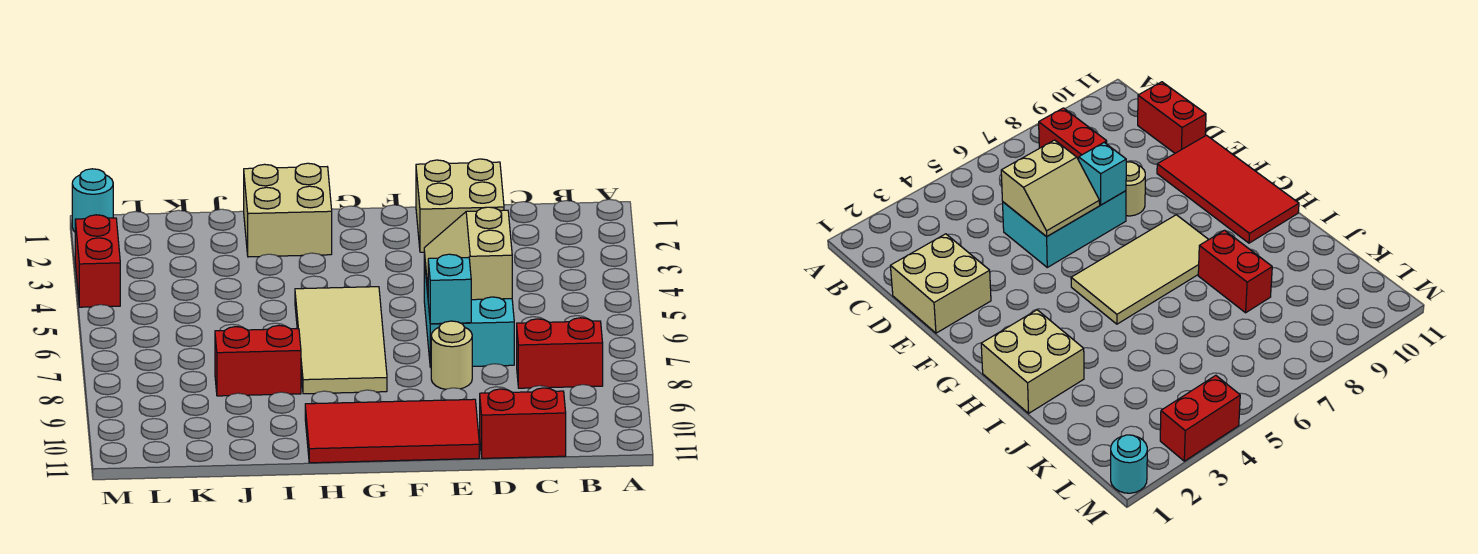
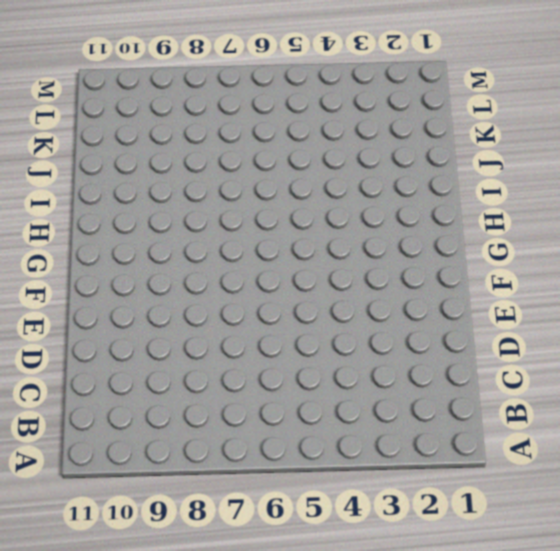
none -> red 1x2 brick [517,318,603,388]
none -> red 1x2 brick [480,388,566,458]
none -> tan 2x2 brick [416,159,504,252]

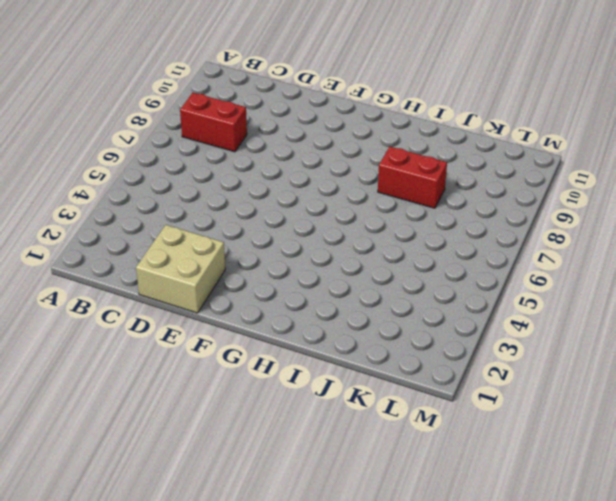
none -> red 1x2 brick [480,388,566,458]
none -> cyan 2x3 brick [424,260,514,367]
none -> tan 1x1 round brick [431,321,472,389]

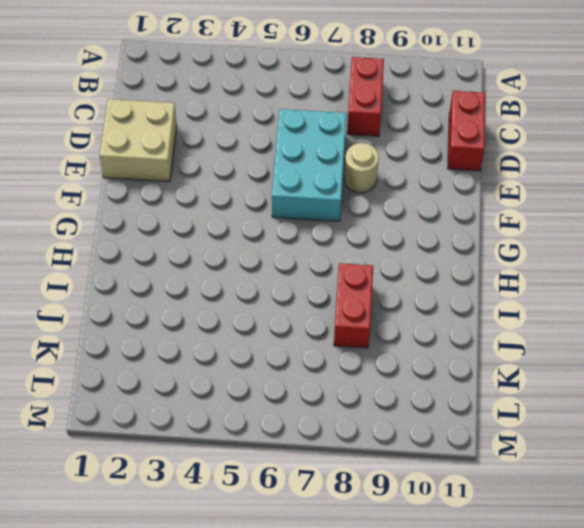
cyan 2x3 brick [272,109,347,221] -> cyan 2x3 brick turned to [424,260,514,367]
none -> red 2x4 tile [305,399,479,463]
none -> tan 2x4 tile [295,287,387,394]
none -> tan 2x2 brick [244,163,332,257]

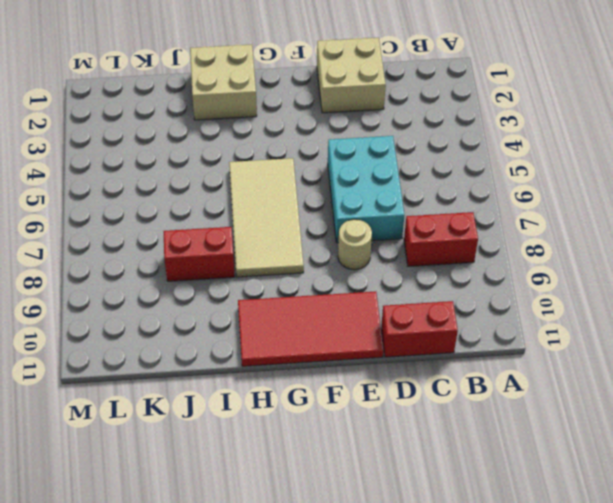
none -> cyan 1x1 round brick [72,169,113,232]
none -> red 1x2 brick [75,215,120,307]
none -> tan 2x2 slope [424,207,512,300]

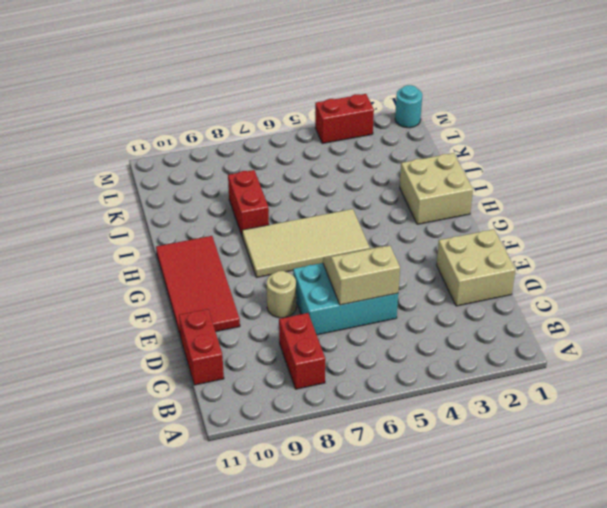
none -> cyan 1x1 brick [428,254,471,324]

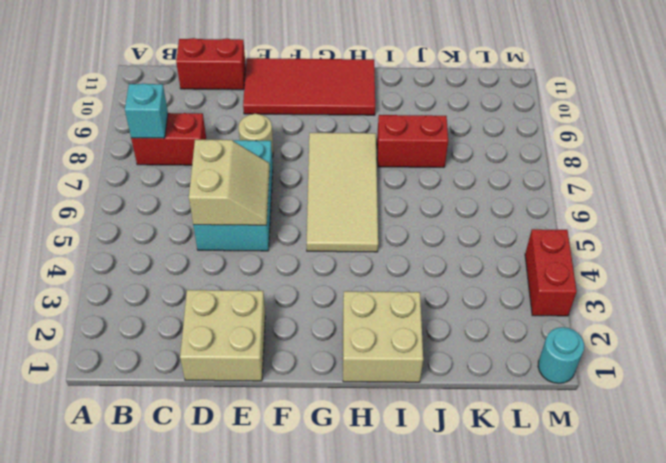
cyan 1x1 brick [125,84,168,138] -> cyan 1x1 brick moved to [428,254,471,324]

